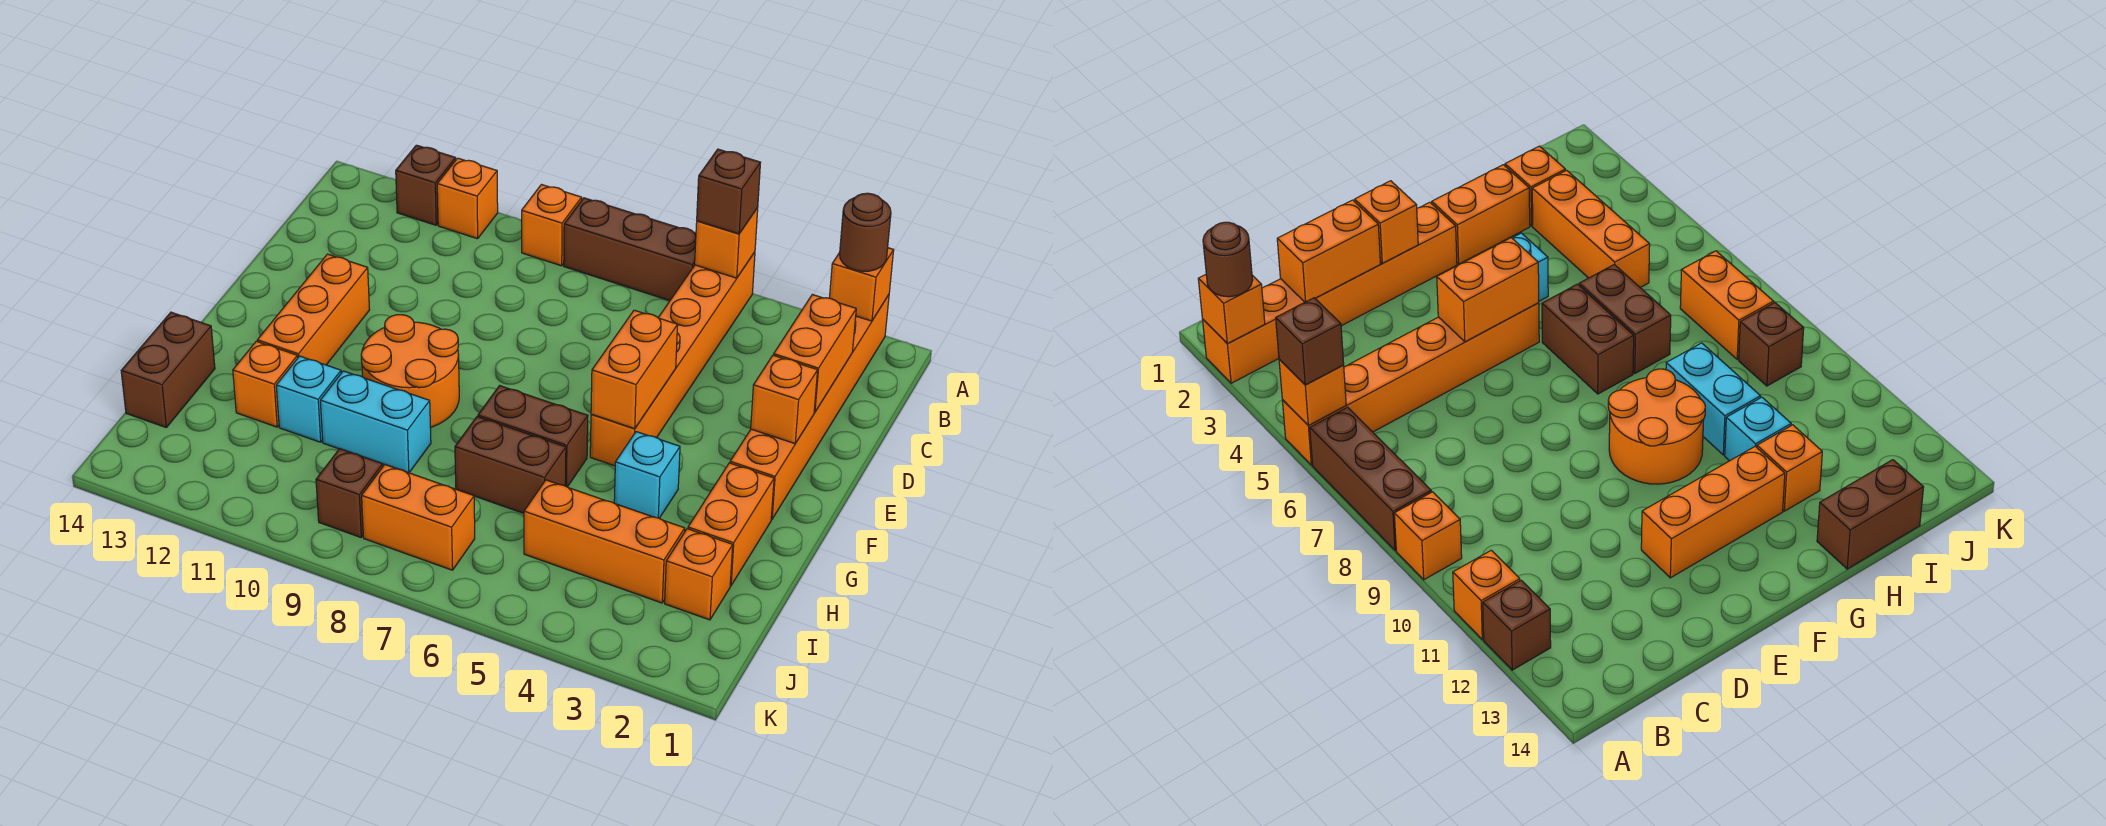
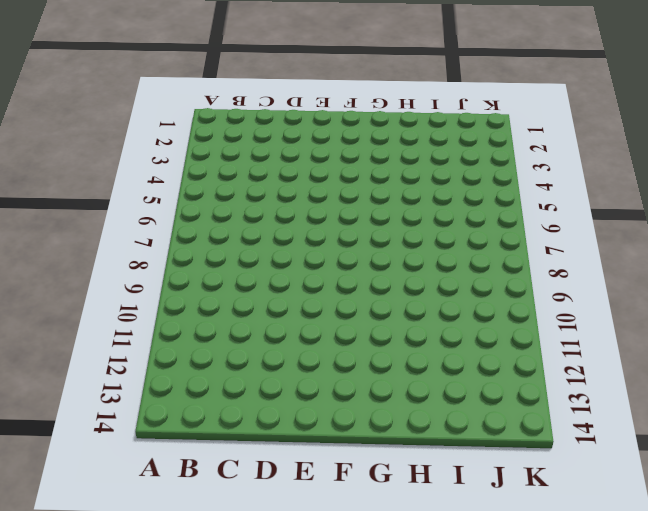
none -> orange 1x6 brick [730,295,889,519]
none -> orange 1x6 brick [590,252,755,466]
none -> brown 1x3 brick [564,198,696,301]

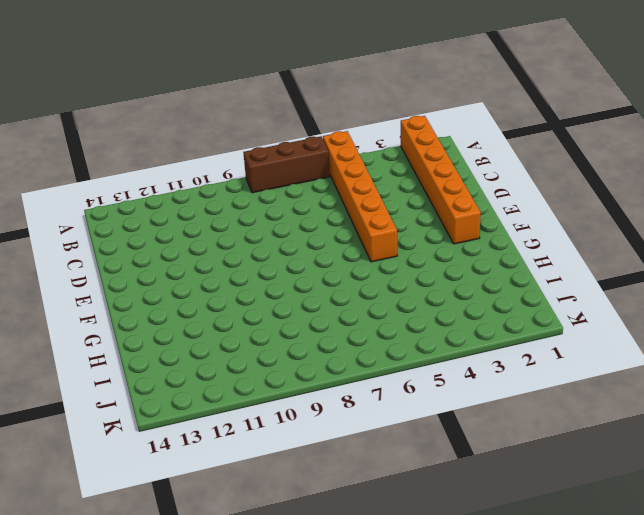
none -> orange 1x1 brick [522,185,582,266]
none -> orange 1x1 brick [437,158,498,239]
none -> brown 1x1 brick [396,145,456,225]

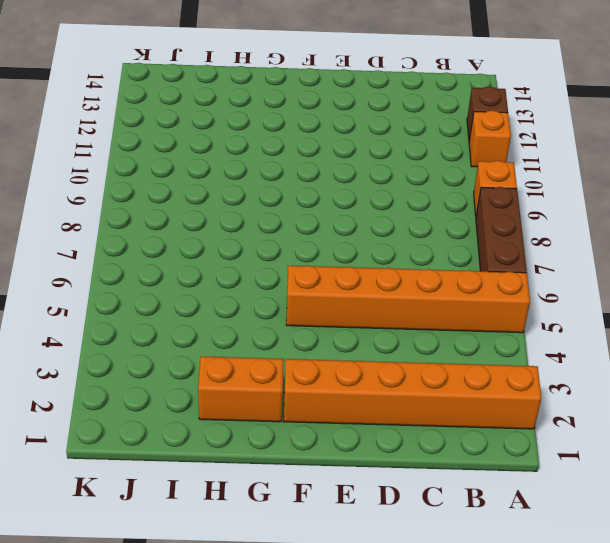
none -> orange 1x3 brick [257,254,370,365]
none -> orange 2x2 round brick [361,315,459,427]
none -> cyan 1x1 brick [614,432,680,518]

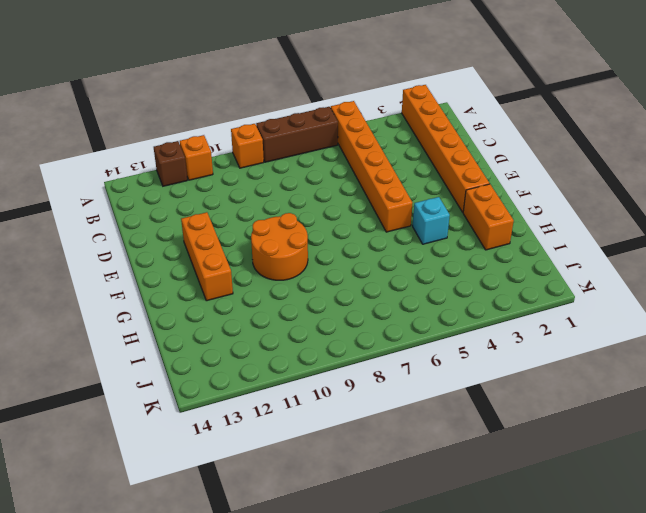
none -> brown 1x2 brick [478,386,588,487]
none -> brown 1x2 brick [455,417,566,513]
none -> cyan 1x2 brick [320,371,431,473]

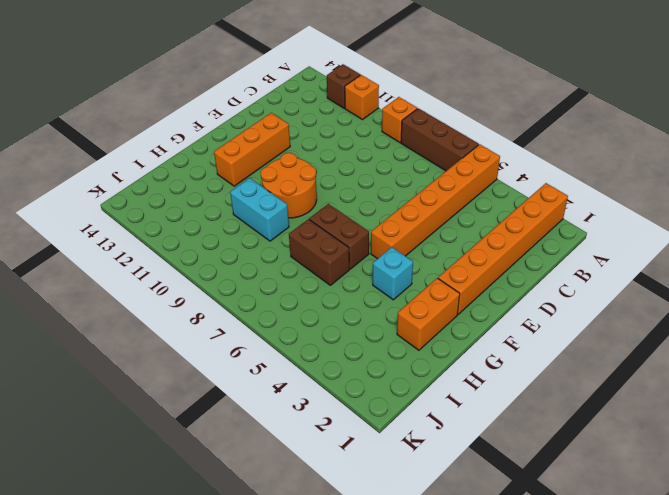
none -> cyan 1x1 brick [276,356,341,442]
none -> orange 1x1 brick [233,341,298,427]
none -> brown 1x2 brick [121,312,215,427]

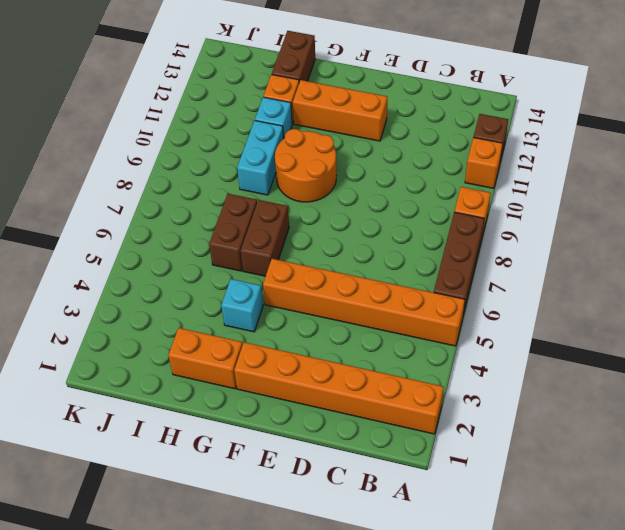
brown 1x2 brick [272,31,315,82] -> brown 1x2 brick turned to [121,312,215,427]
none -> orange 1x1 brick [665,529,733,620]
none -> orange 1x3 brick [524,480,685,603]
none -> orange 1x2 brick [362,465,475,570]

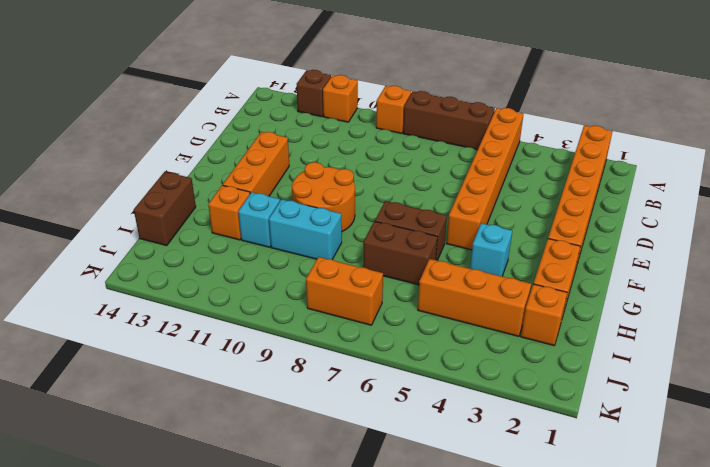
none -> brown 1x1 brick [316,449,383,537]
none -> orange 1x1 brick [829,248,894,321]
none -> orange 1x1 brick [695,208,758,278]

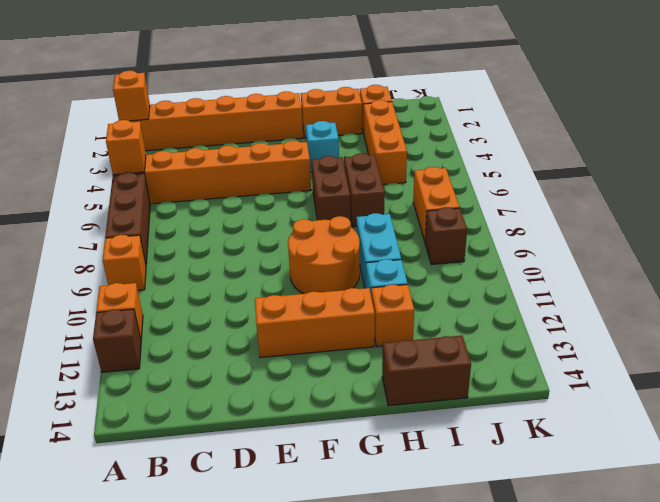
none -> orange 1x2 brick [774,295,856,412]
none -> orange 1x1 brick [751,355,818,444]
none -> orange 1x2 brick [591,310,678,429]

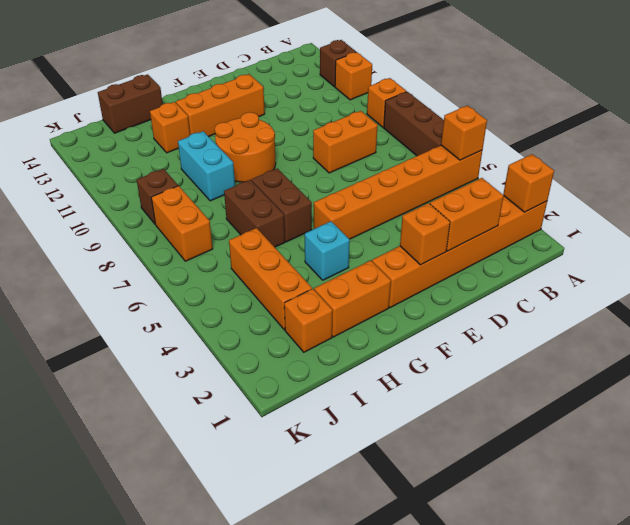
orange 1x2 brick [313,111,378,173] -> orange 1x2 brick moved to [591,310,678,429]
none -> cyan 1x1 brick [276,356,341,442]
none -> brown 1x1 round brick [840,193,891,271]
none -> brown 1x1 brick [697,149,761,234]

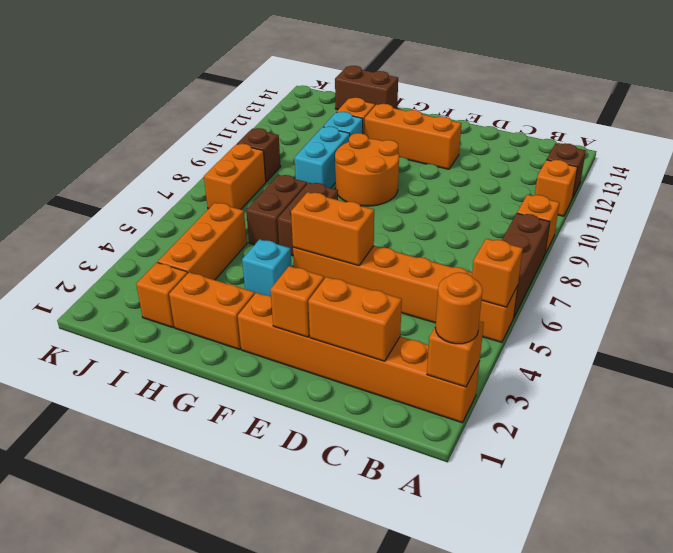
orange 1x1 round brick [436,272,482,344] -> brown 1x1 round brick [840,193,891,271]
none -> brown 1x1 brick [697,149,761,234]

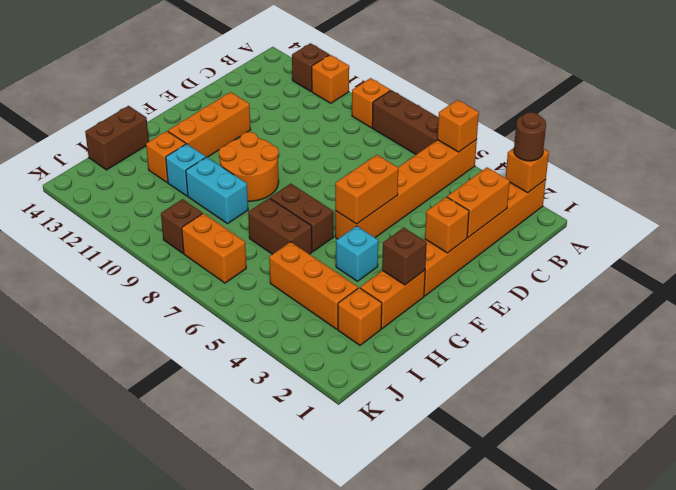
brown 1x1 brick [382,228,427,285] -> brown 1x1 brick moved to [697,149,761,234]

